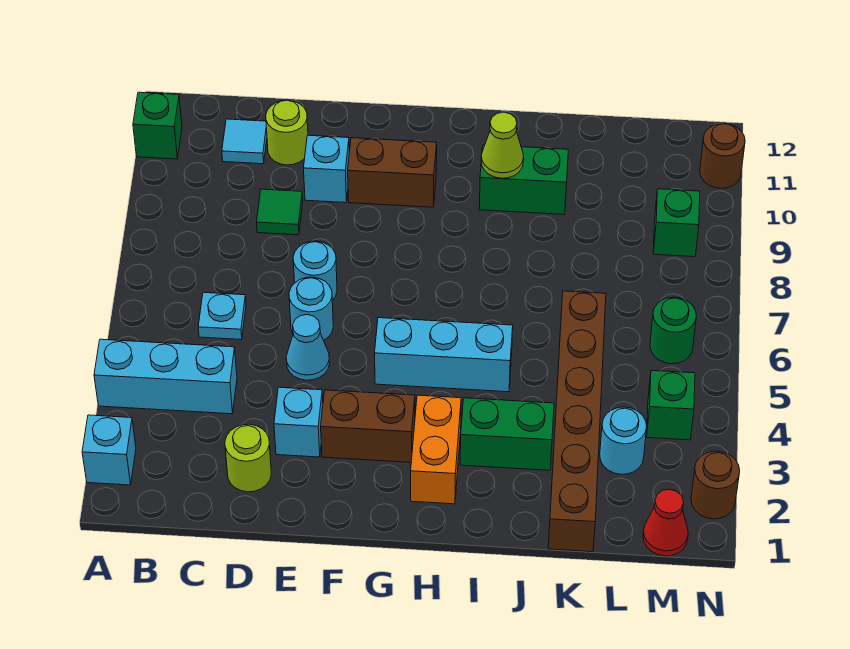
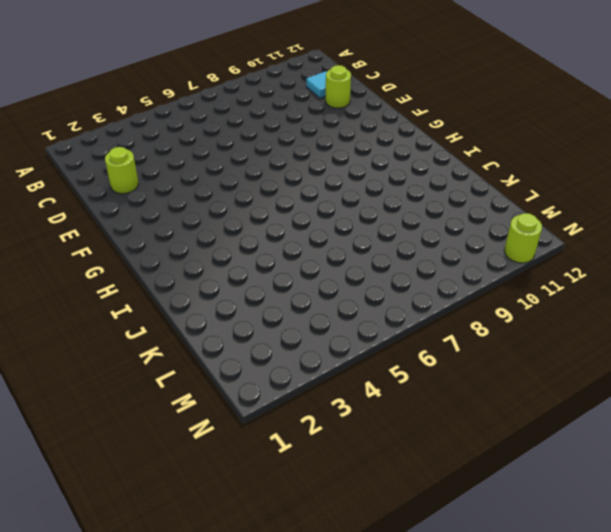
lime 1x1 round brick [504,213,542,263] -> brown 1x1 round brick [700,124,745,188]
none -> cyan 1x1 brick [82,415,136,485]
none -> cyan 1x3 brick [94,339,237,414]
none -> green 1x1 brick [133,92,182,159]

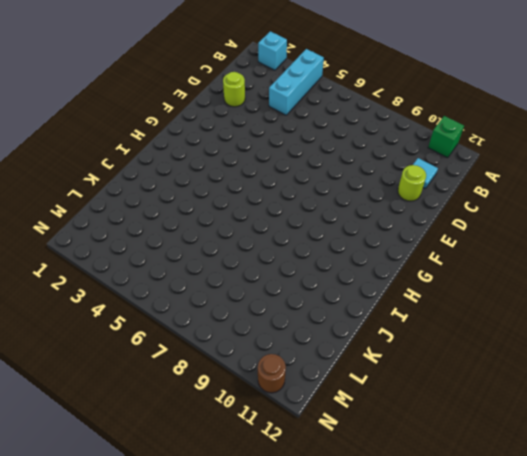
none -> cyan 1x1 plate [198,292,246,340]
none -> green 1x1 tile [257,189,303,235]
none -> cyan 1x1 brick [274,387,323,457]

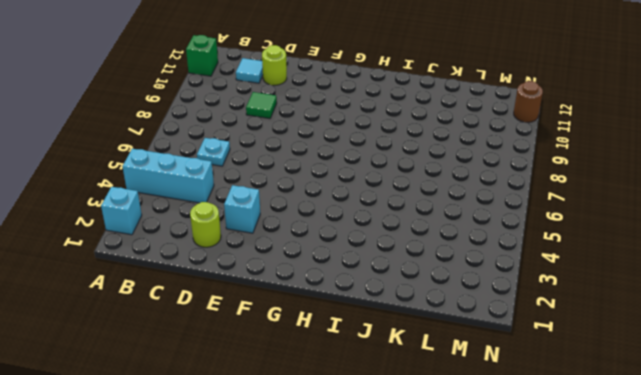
none -> cyan 1x1 cone [286,315,330,380]
none -> cyan 1x1 round brick [289,277,333,340]
none -> cyan 1x1 round brick [293,241,337,300]

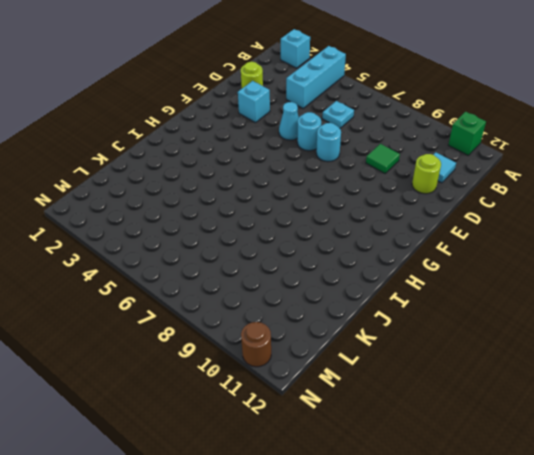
none -> cyan 1x1 brick [304,135,349,203]
none -> brown 1x2 brick [321,390,415,462]
none -> brown 1x2 brick [348,138,437,207]

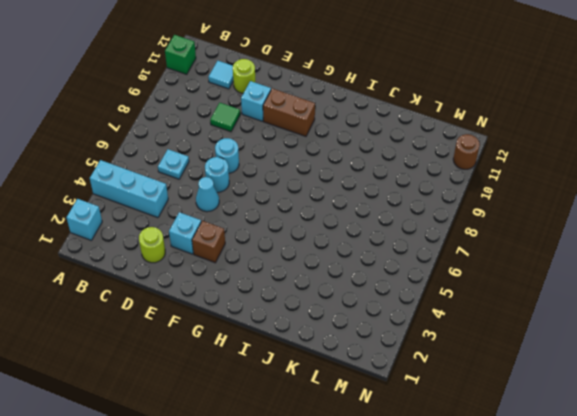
brown 1x1 brick [192,221,225,263] -> brown 1x2 brick [321,390,415,462]
none -> cyan 1x3 brick [375,318,513,392]
none -> orange 1x2 brick [411,395,461,504]
none -> green 1x2 brick [460,398,554,470]

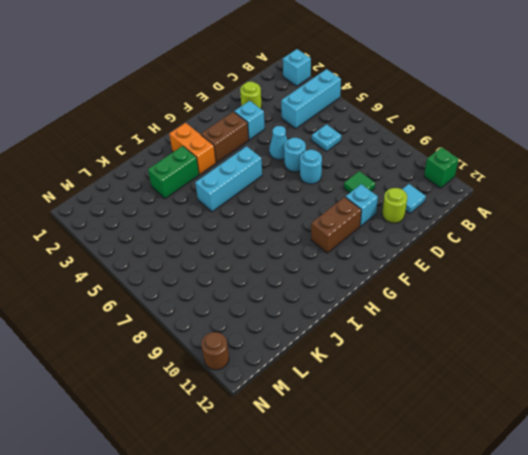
none -> green 1x2 brick [479,145,568,215]
none -> brown 1x6 brick [548,291,606,552]
none -> cyan 1x1 round brick [600,407,647,474]

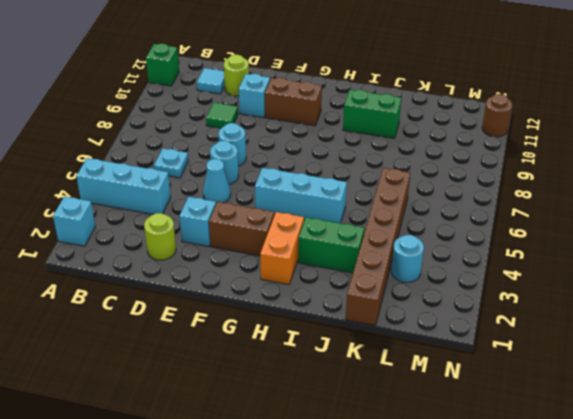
none -> red 1x1 cone [643,489,688,556]
none -> green 1x1 brick [647,370,695,440]
none -> green 1x1 round brick [650,297,696,364]

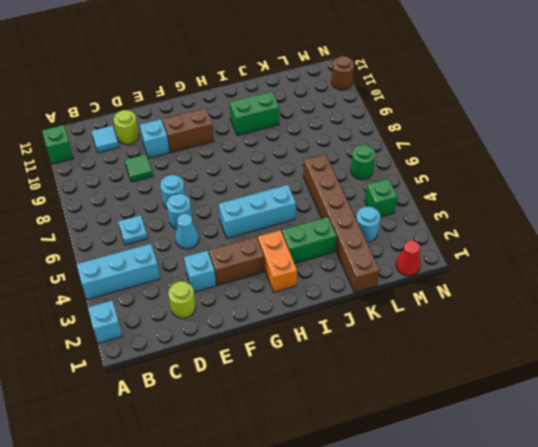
none -> green 1x1 brick [653,189,700,257]
none -> brown 1x1 round brick [691,451,740,519]
none -> lime 1x1 cone [481,112,524,178]

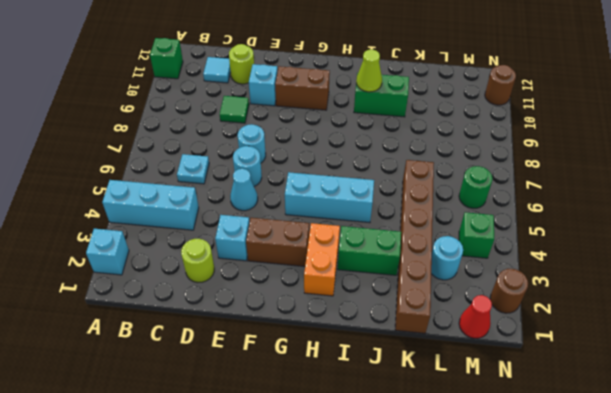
none -> green 1x1 brick [653,189,700,257]

